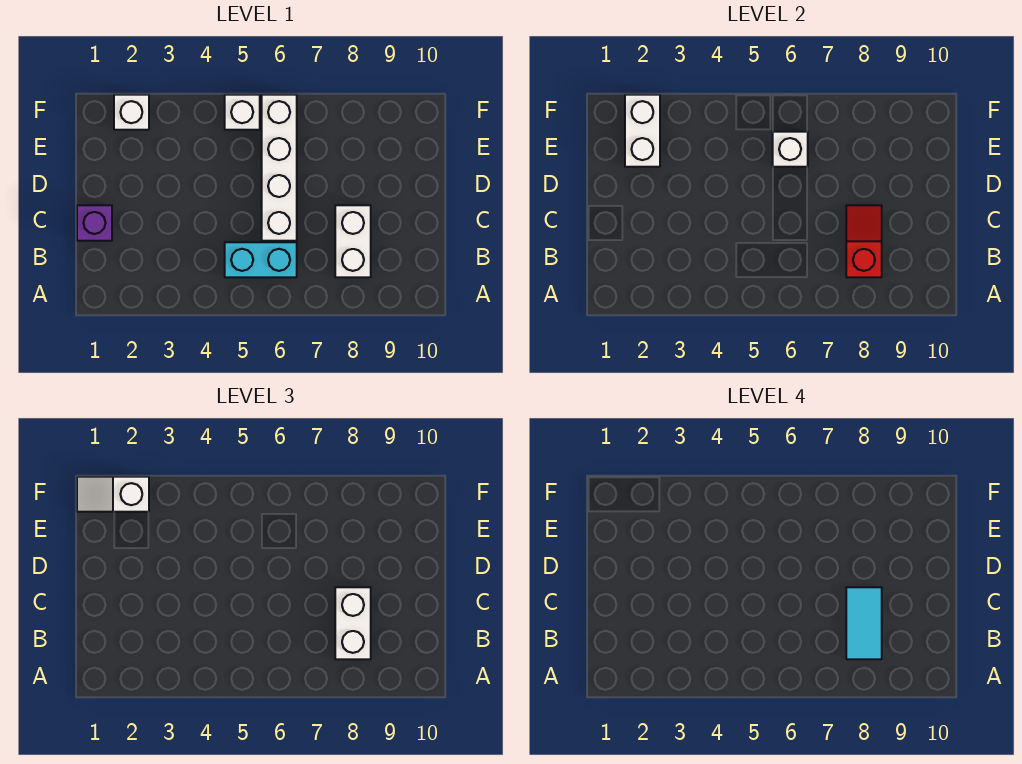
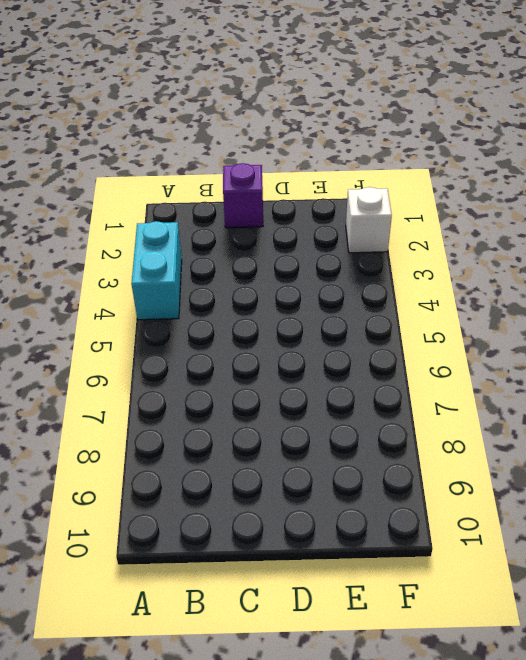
cyan 1x2 brick [131,221,182,320] -> cyan 1x2 brick moved to [225,242,297,277]
none -> white 1x2 brick [335,205,371,277]
none -> white 1x4 brick [262,95,297,241]
none -> white 1x1 brick [225,95,260,130]

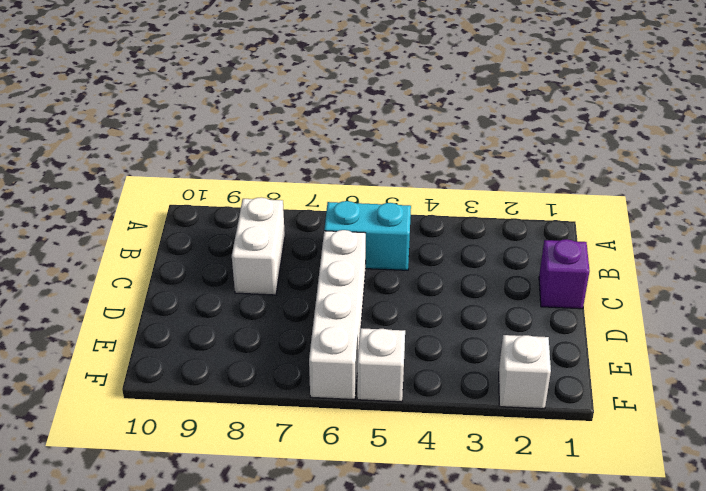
none -> red 1x2 slope [846,205,882,277]
none -> white 1x2 brick [625,95,660,167]
none -> white 1x1 brick [773,132,808,167]

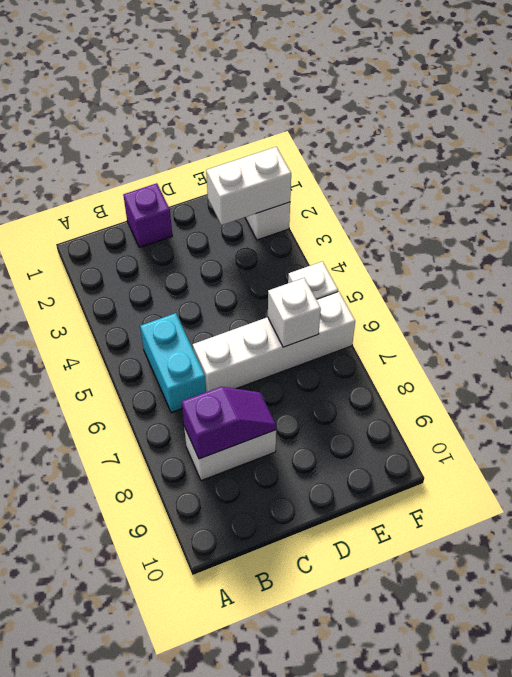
purple 1x2 slope [182,387,276,459] -> red 1x2 slope [846,205,882,277]
none -> white 1x2 brick [335,587,371,659]
none -> white 1x2 slope [77,477,149,512]
none -> cyan 1x2 tile [846,587,882,659]

